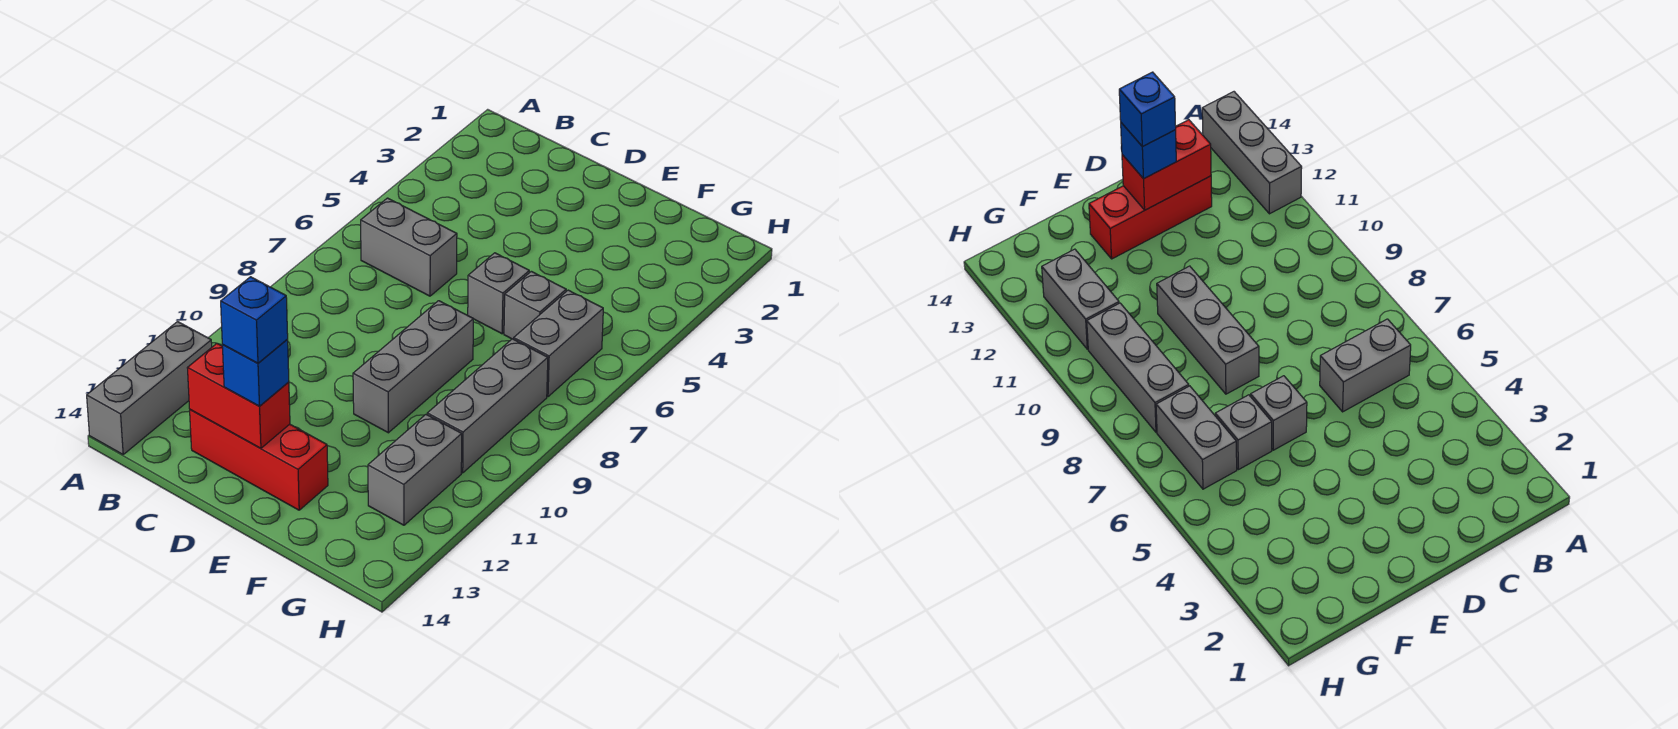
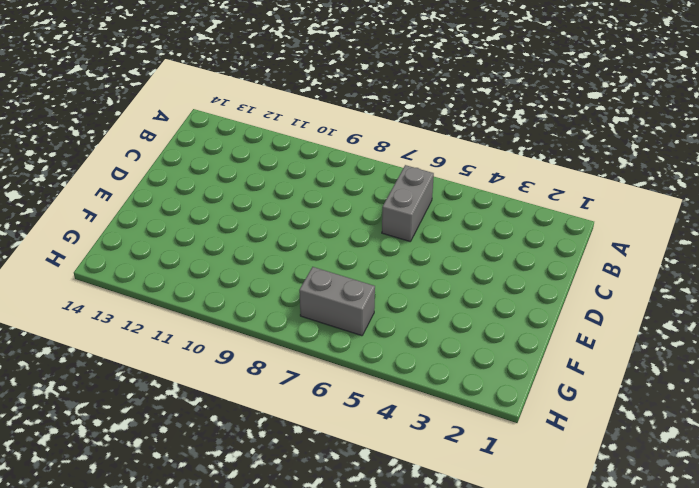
none -> grey 1x3 brick [87,322,212,454]
none -> red 1x3 brick [190,410,328,510]
none -> grey 1x1 brick [468,253,529,334]

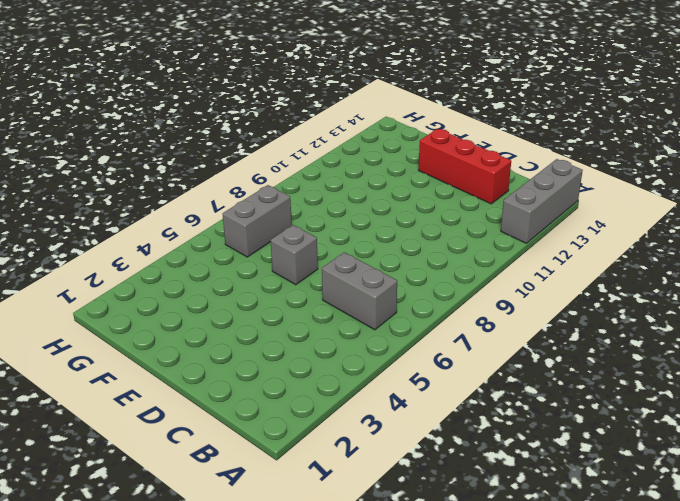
none -> grey 1x3 brick [353,301,473,433]
none -> grey 1x1 brick [504,271,566,339]
none -> grey 1x3 brick [427,339,548,473]

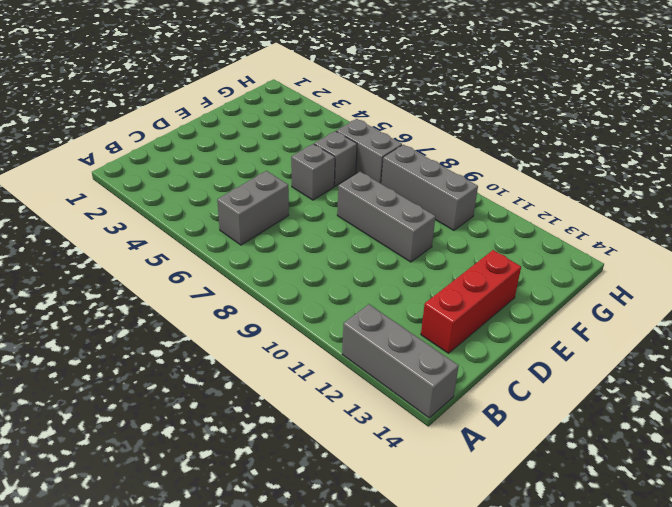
none -> grey 1x2 brick [368,415,462,525]
none -> red 1x2 brick [188,343,290,448]
none -> blue 1x1 brick [222,340,289,406]

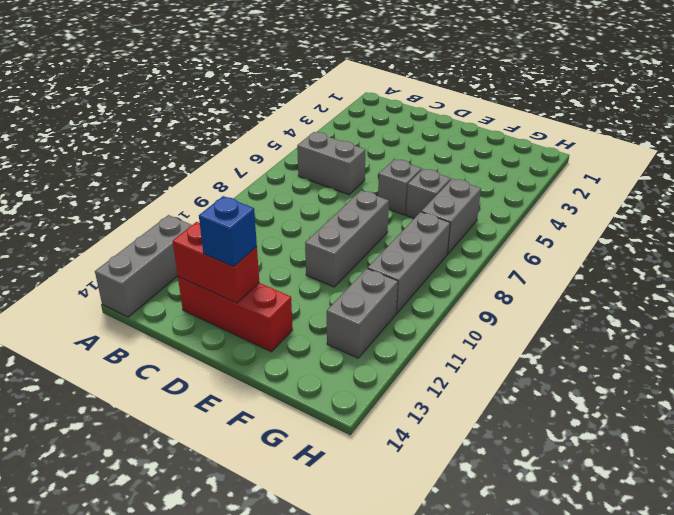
none -> blue 1x1 brick [221,277,288,363]

